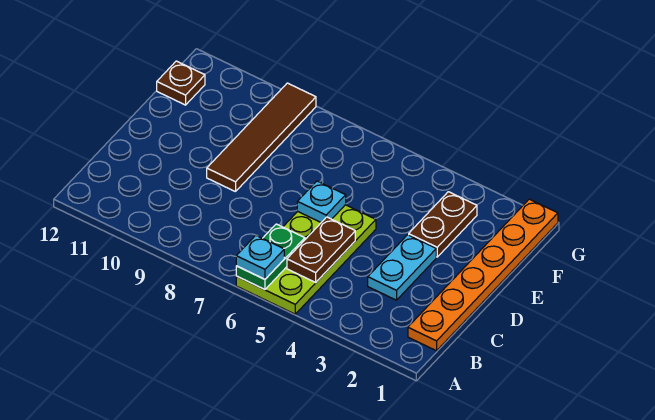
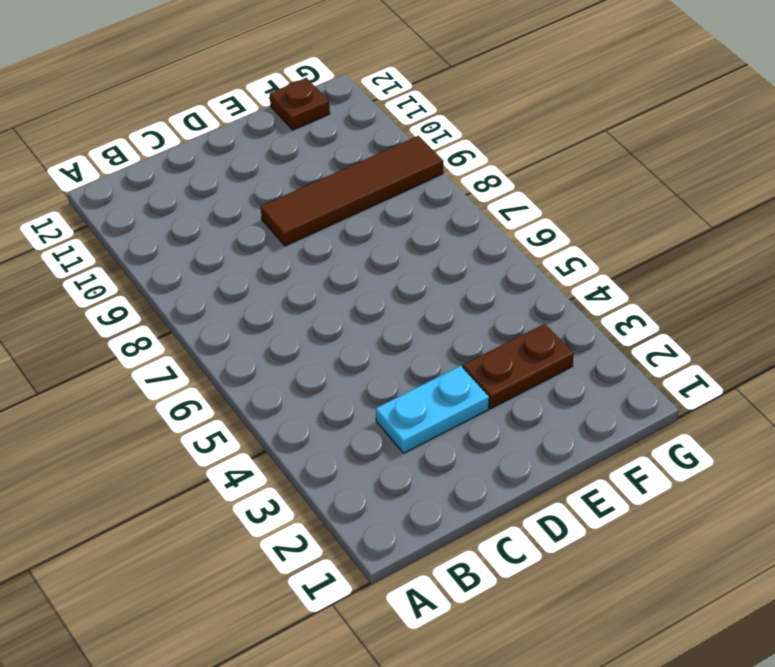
none -> lime 2x4 plate [236,205,376,314]
none -> orange 1x6 plate [408,199,558,351]

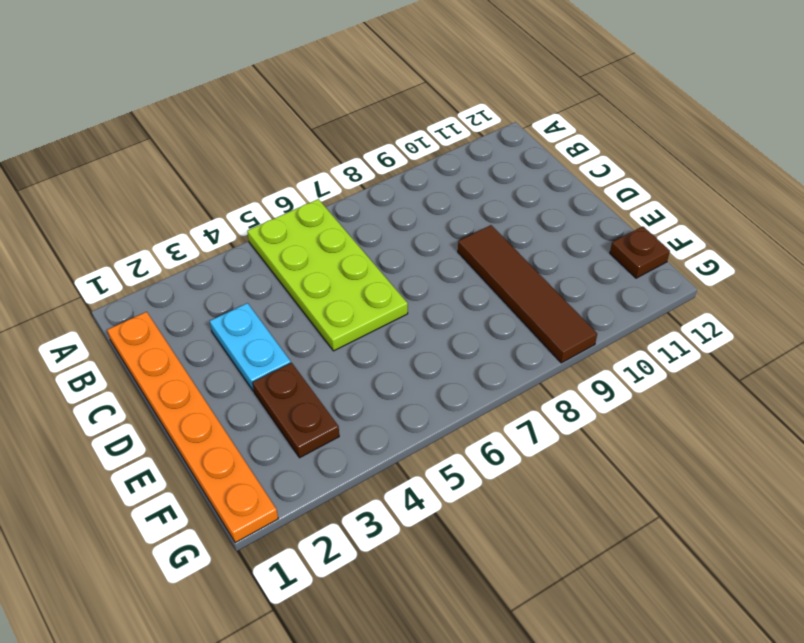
none -> green 1x2 plate [236,224,305,290]
none -> brown 1x2 plate [287,217,355,283]

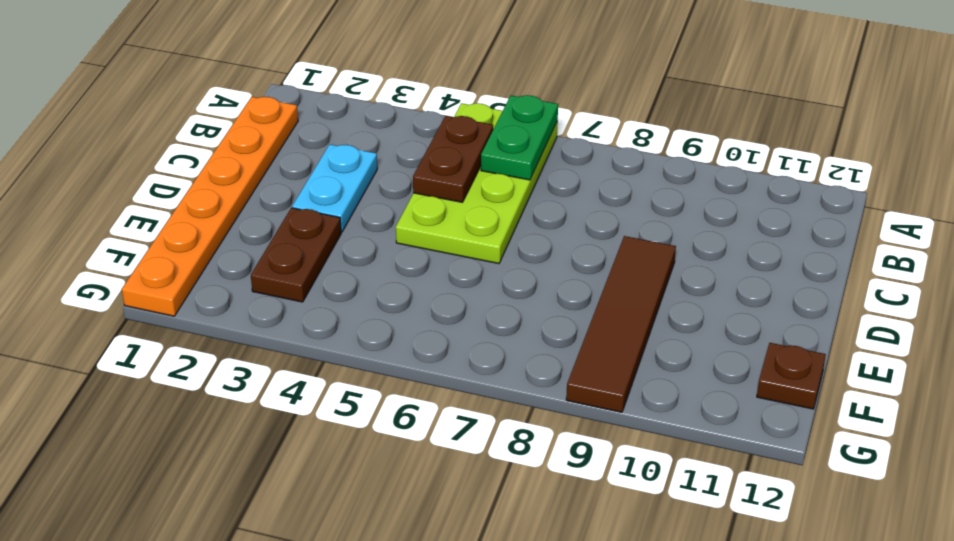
none -> cyan 1x1 plate [297,181,346,222]
none -> cyan 1x1 plate [236,235,284,279]

